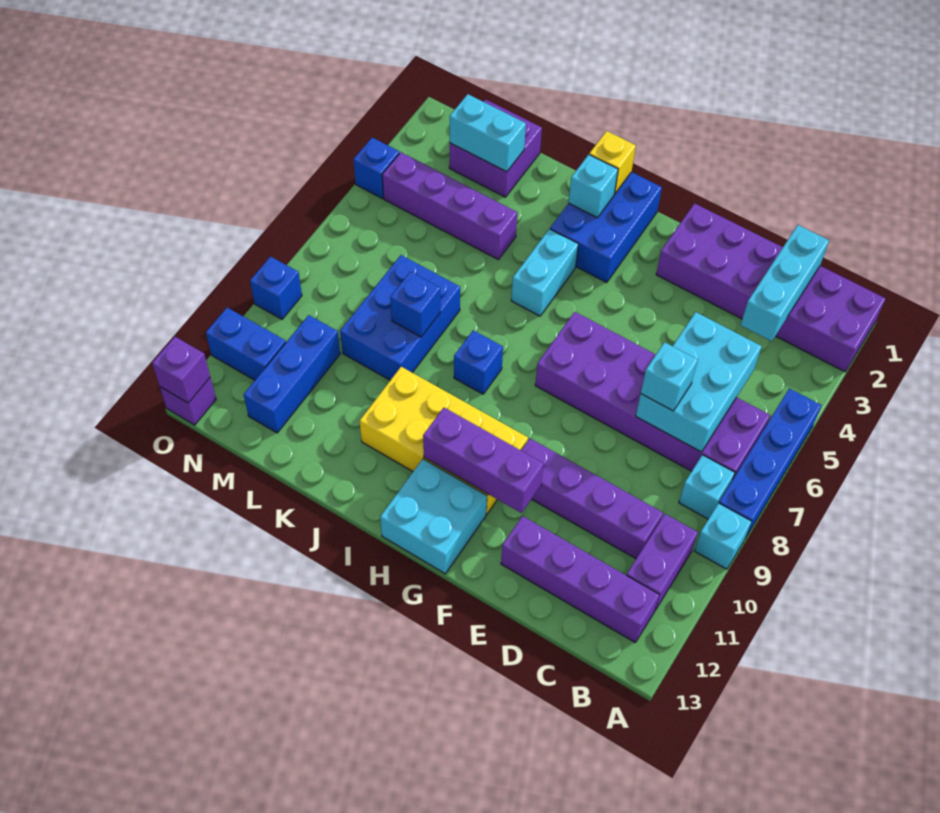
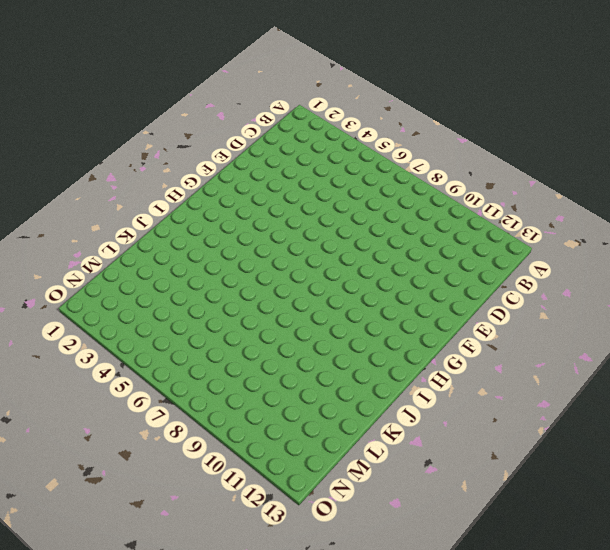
none -> purple 2x6 brick [656,203,886,372]
none -> blue 1x4 brick [719,388,822,537]
none -> cyan 1x1 brick [694,503,752,569]
none -> purple 2x6 brick [535,312,770,478]

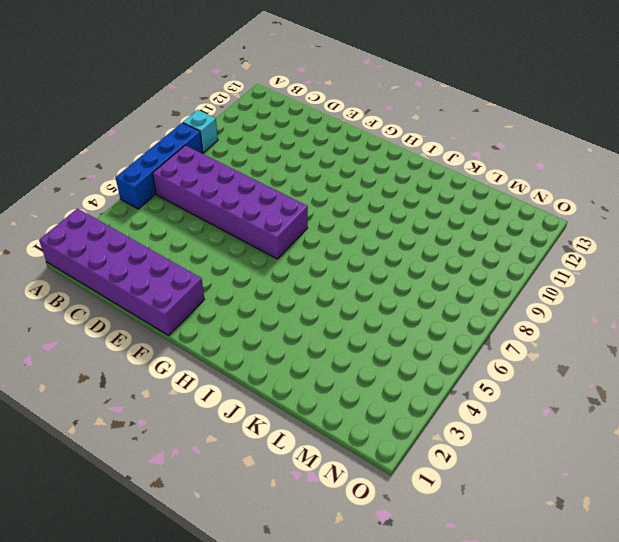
none -> cyan 1x1 brick [679,455,735,519]
none -> purple 1x2 brick [626,514,698,610]
none -> purple 1x4 brick [501,516,659,643]
none -> purple 1x4 brick [521,438,663,559]

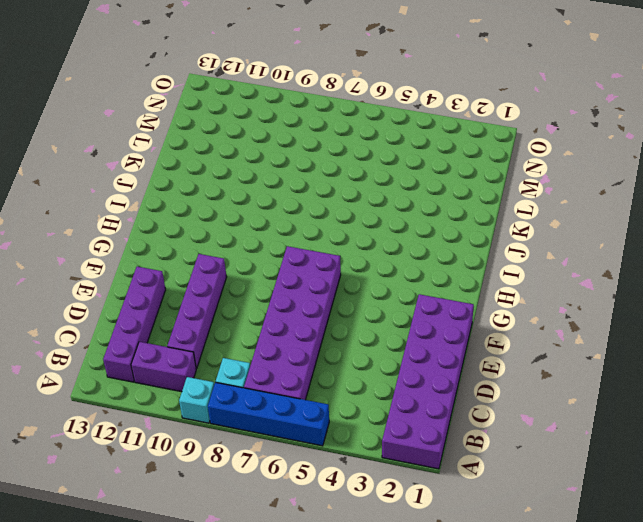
none -> yellow 2x4 brick [360,367,528,514]
none -> cyan 2x2 brick [380,459,487,574]
none -> blue 2x3 brick [550,172,662,283]
none -> cyan 1x2 brick [511,229,579,316]

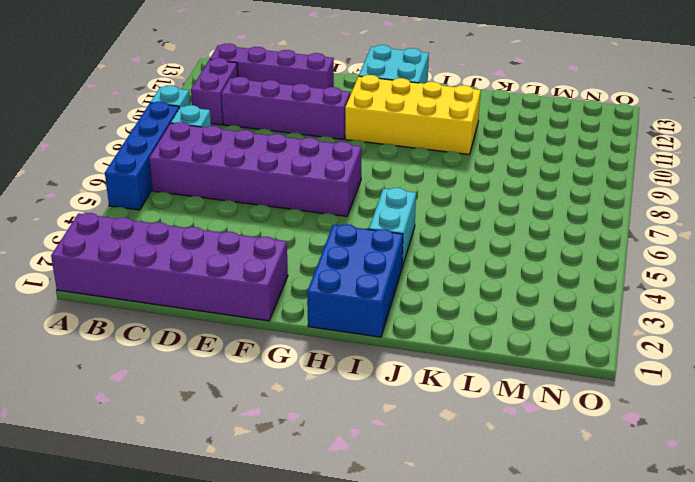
none -> blue 1x1 brick [454,330,503,394]
none -> purple 1x4 brick [382,152,517,259]
none -> blue 2x3 brick [340,255,460,380]
none -> purple 2x2 brick [449,99,542,197]

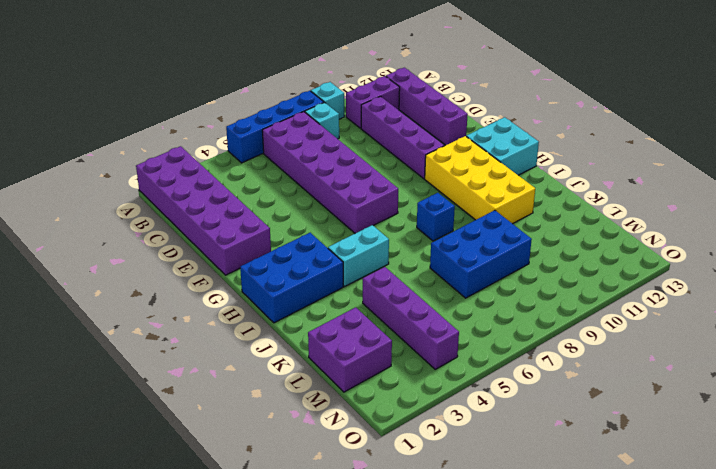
none -> blue 1x3 brick [244,315,340,433]
none -> blue 1x2 brick [206,308,286,380]
none -> blue 1x1 brick [353,138,399,198]
none -> blue 1x1 brick [250,257,302,319]

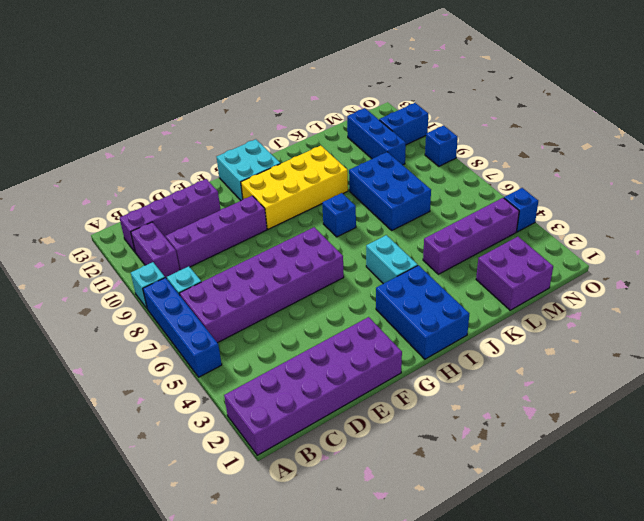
none -> purple 1x1 brick [160,377,216,425]
none -> cyan 1x3 brick [741,225,829,341]
none -> cyan 2x3 brick [636,312,762,452]
none -> purple 1x3 brick [423,408,544,513]

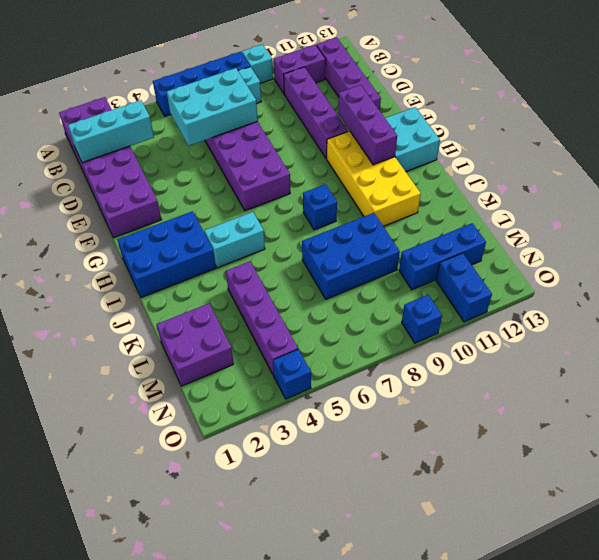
none -> purple 1x1 brick [160,377,216,425]
none -> yellow 1x1 brick [589,131,636,193]
none -> cyan 1x1 brick [568,155,618,218]
none -> blue 1x1 brick [390,272,440,337]

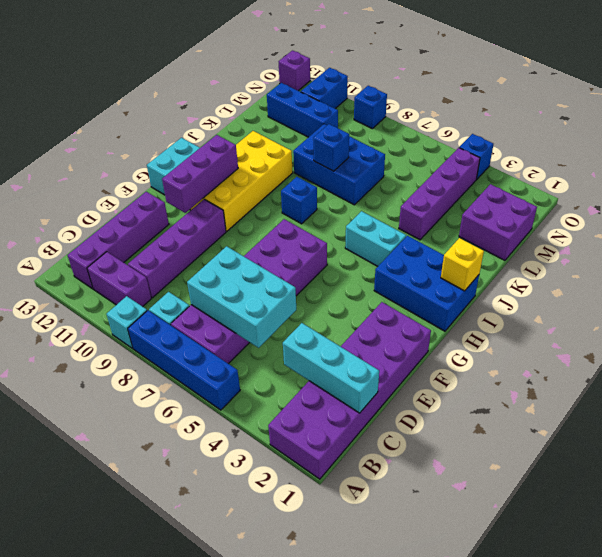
none -> cyan 1x1 brick [568,155,618,218]
none -> cyan 1x2 brick [450,94,526,172]
none -> purple 1x1 brick [152,337,210,403]
none -> cyan 1x1 brick [641,342,698,411]

